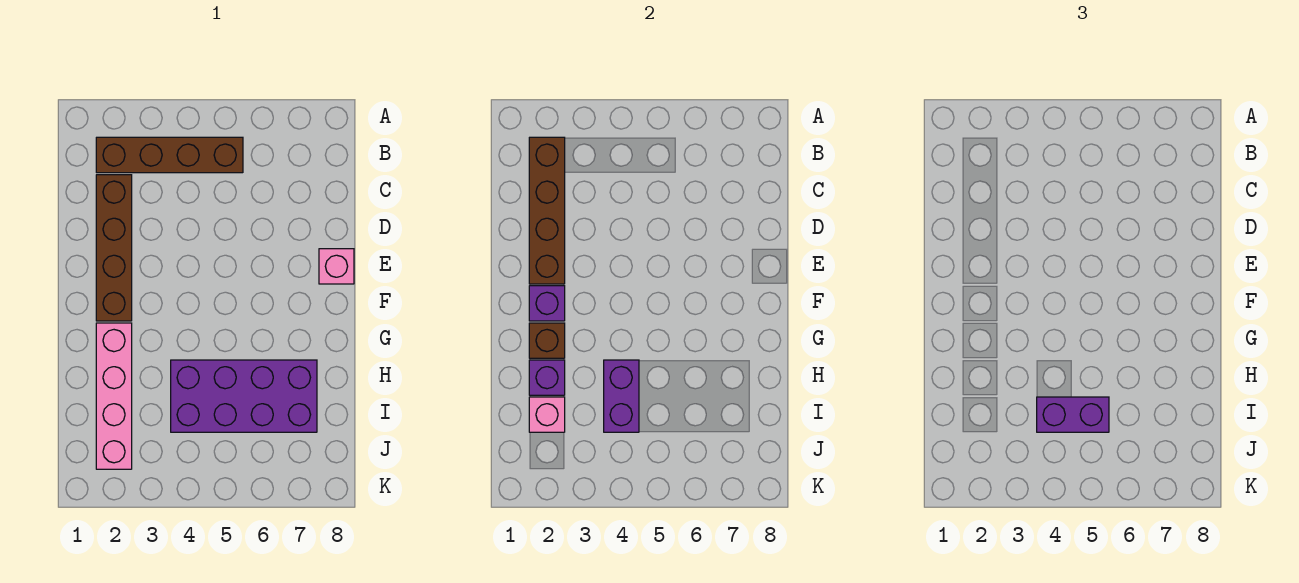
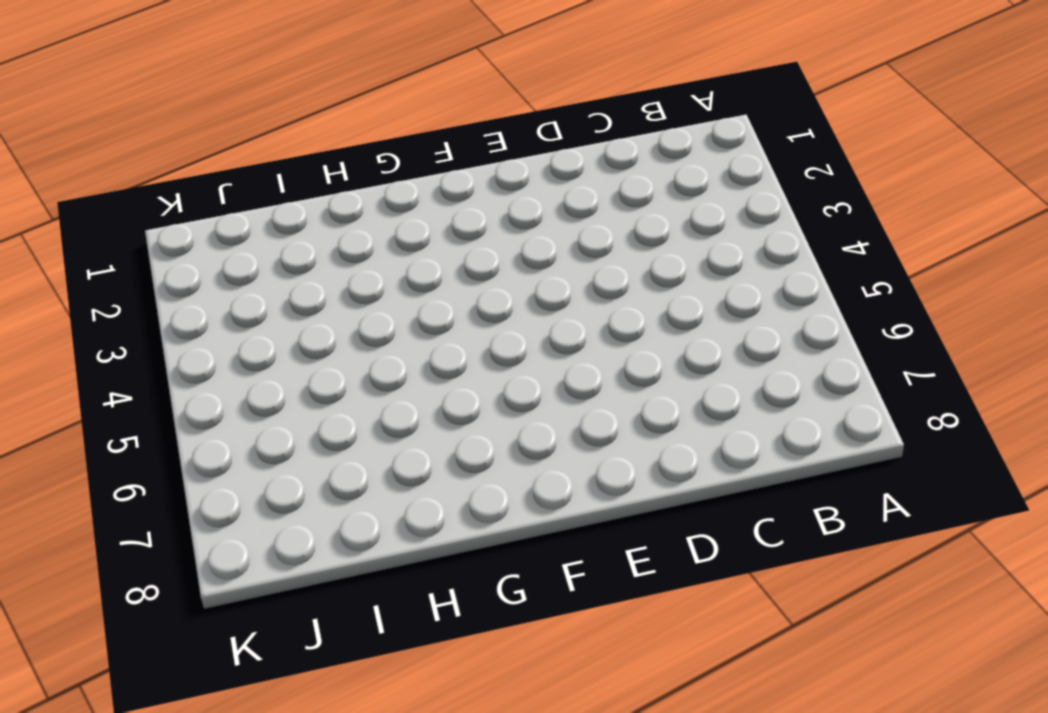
none -> brown 1x4 brick [96,137,243,173]
none -> brown 1x4 brick [96,175,132,321]
none -> pink 1x1 brick [319,249,354,284]

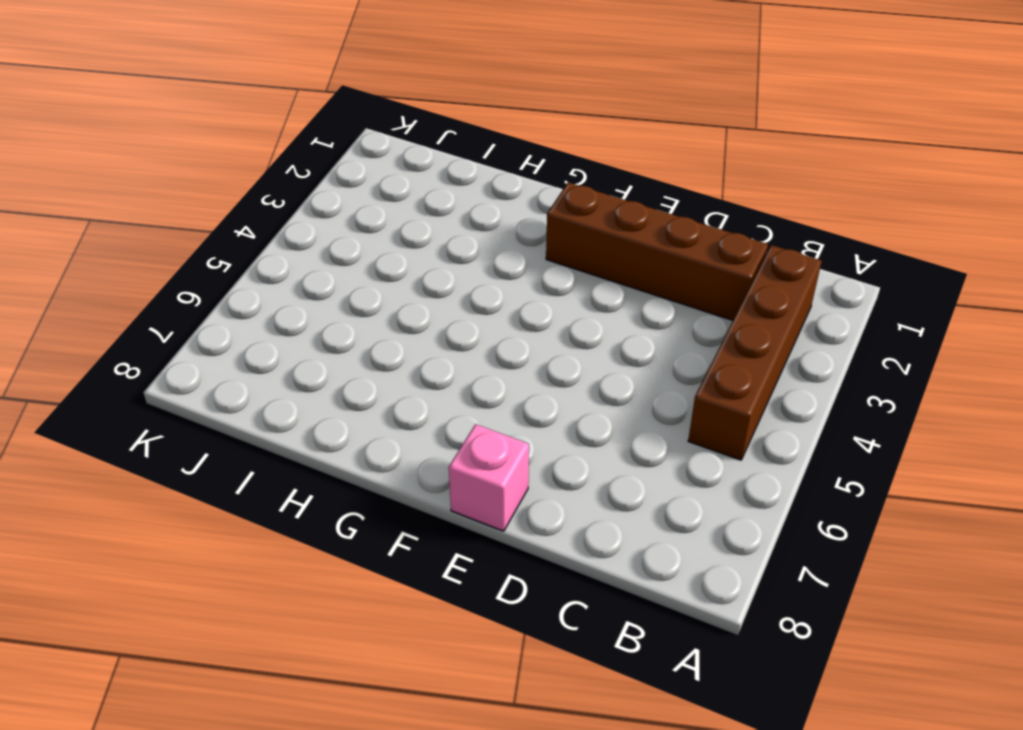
none -> pink 1x4 brick [96,323,132,469]
none -> purple 2x4 brick [171,360,317,432]
none -> brown 1x4 brick [529,137,565,284]

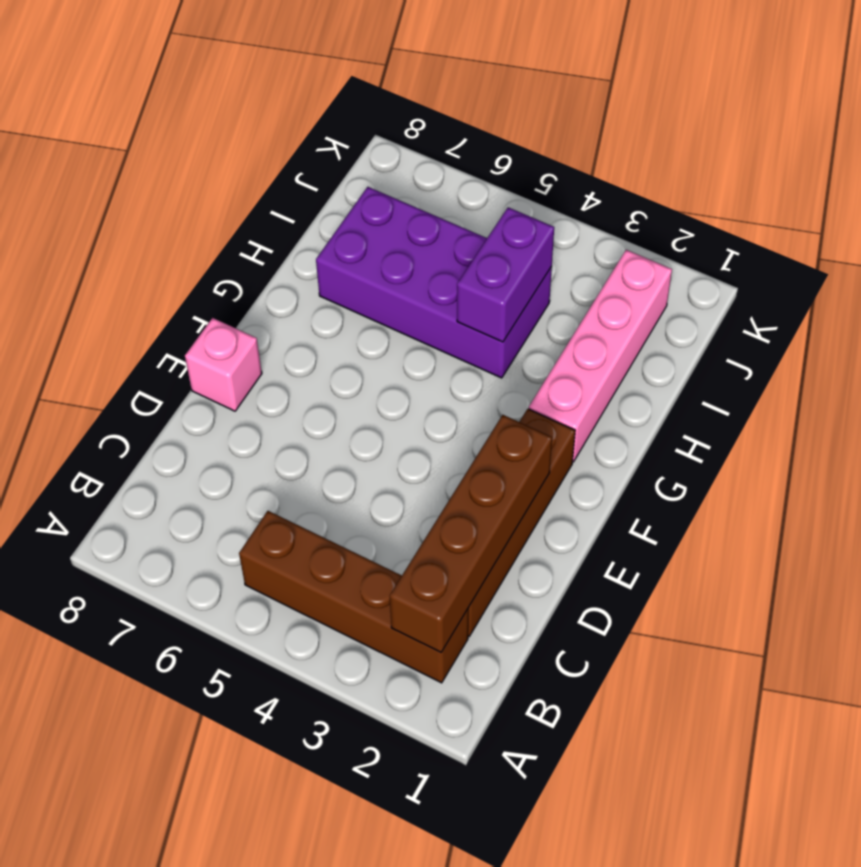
none -> purple 1x1 brick [529,286,565,321]
none -> brown 1x1 brick [529,323,565,358]
none -> purple 1x1 brick [529,360,565,395]

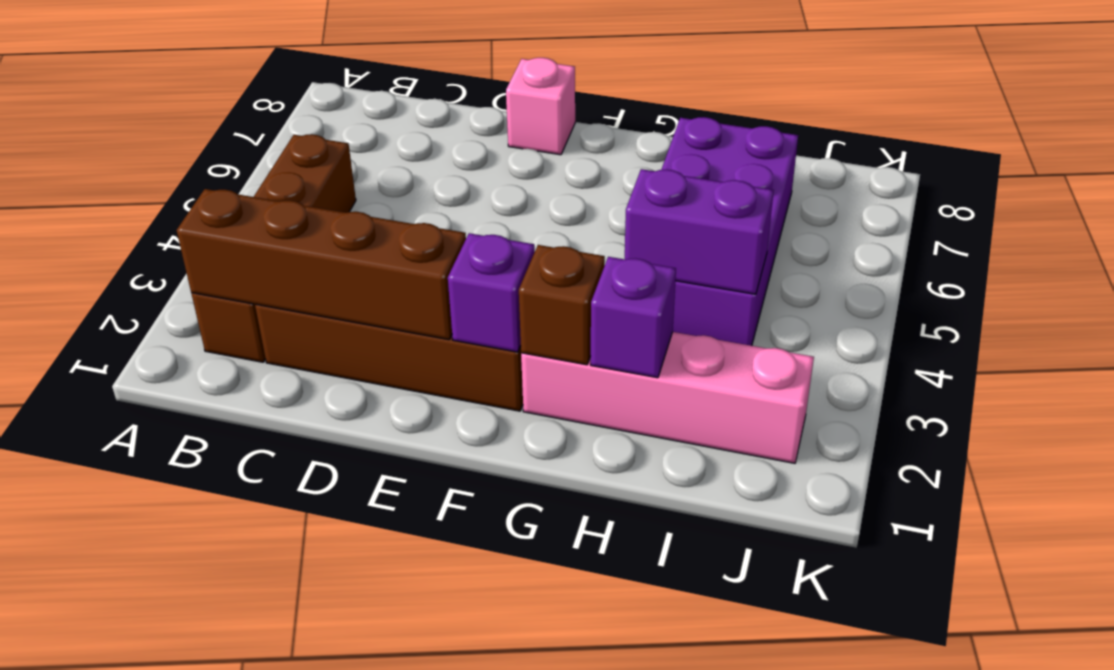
none -> pink 1x1 brick [529,397,565,432]
none -> purple 1x2 brick [1037,397,1109,432]

